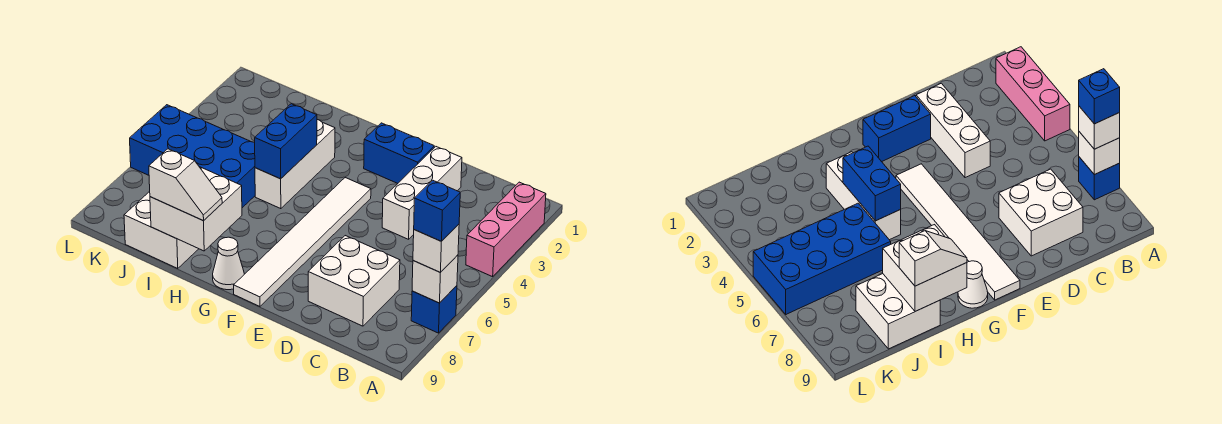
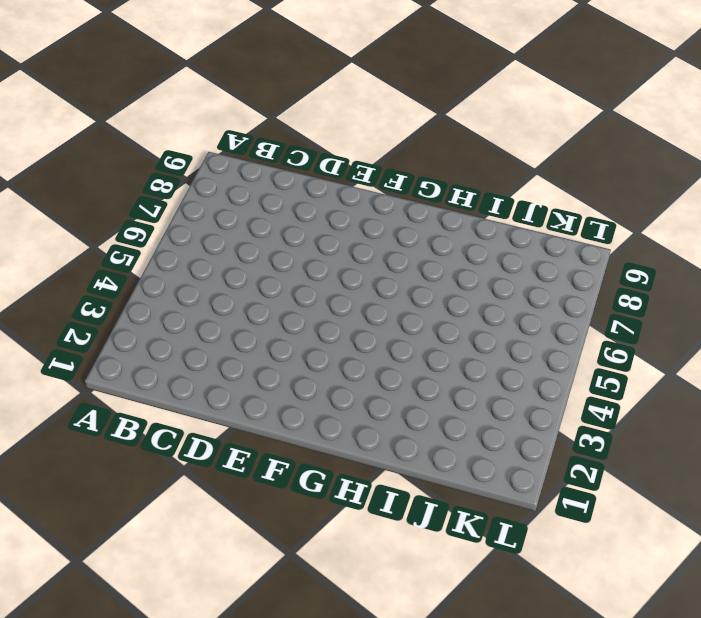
none -> pink 1x3 brick [466,182,546,277]
none -> blue 1x1 brick [411,286,457,333]
none -> white 2x2 brick [308,236,400,326]

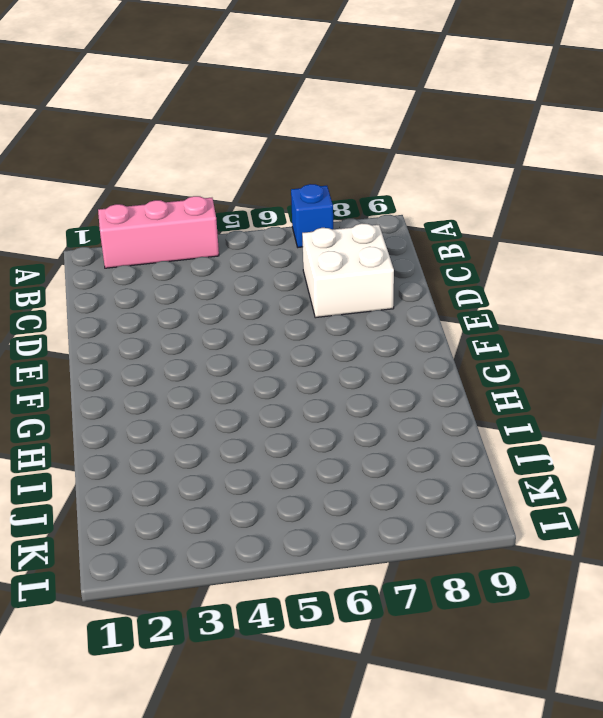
none -> white 1x3 brick [382,147,462,239]
none -> blue 1x2 brick [364,123,434,183]
none -> white 1x6 tile [234,178,371,306]

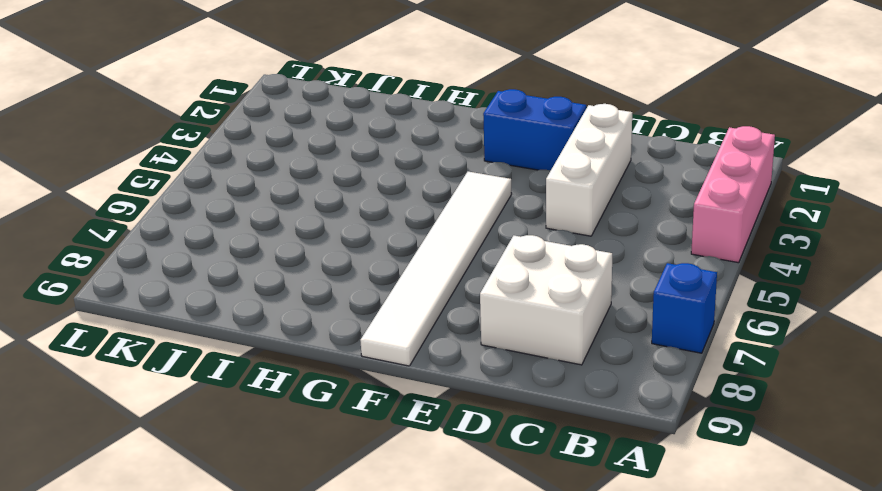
none -> white 1x1 cone [213,237,244,290]
none -> white 1x3 brick [255,120,335,209]
none -> blue 2x4 brick [130,105,255,208]

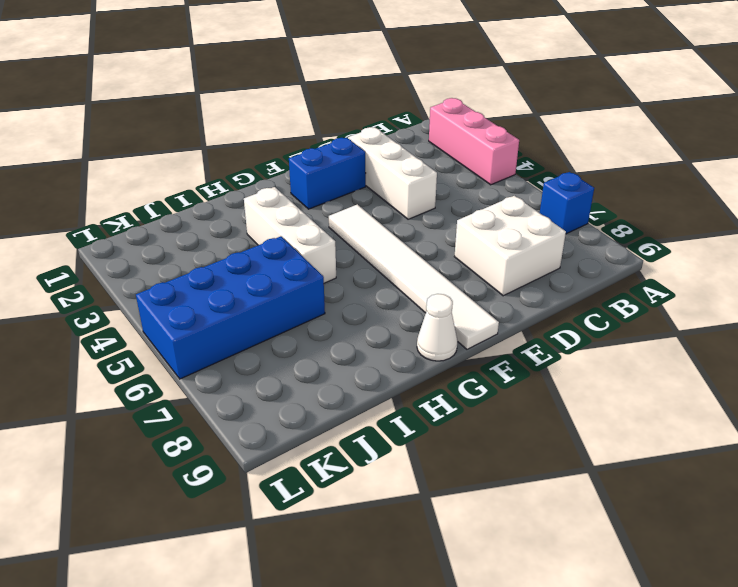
none -> white 2x2 brick [124,192,198,268]
none -> white 1x1 brick [412,255,458,303]
none -> blue 1x2 brick [255,104,317,179]

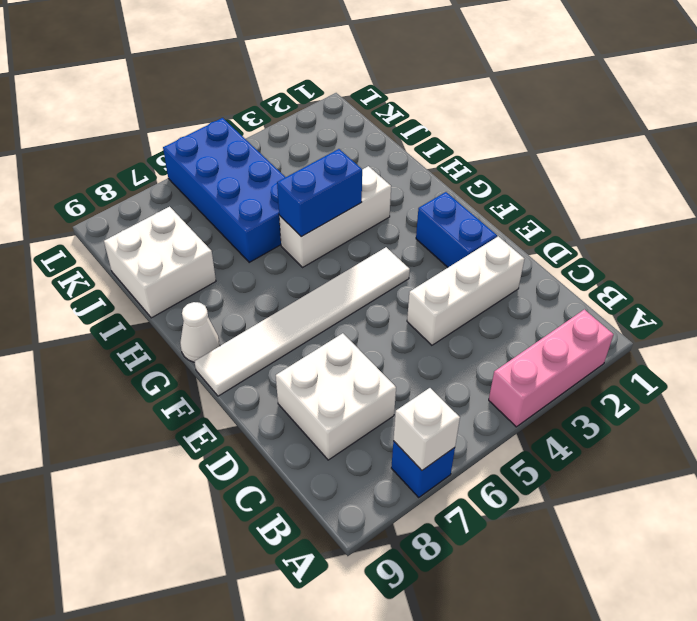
none -> white 2x2 brick [150,167,242,251]
none -> white 1x1 brick [413,224,459,273]
none -> white 1x2 slope [149,149,222,221]

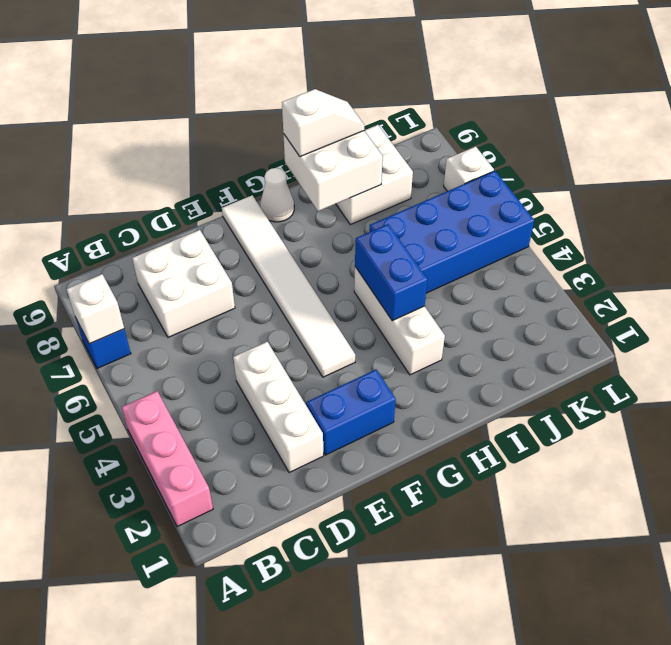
white 1x2 slope [282,89,365,157] -> white 1x2 slope turned to [149,149,222,221]
white 1x1 brick [444,147,494,191] -> white 1x1 brick moved to [413,224,459,273]
none -> blue 1x1 brick [414,180,460,241]

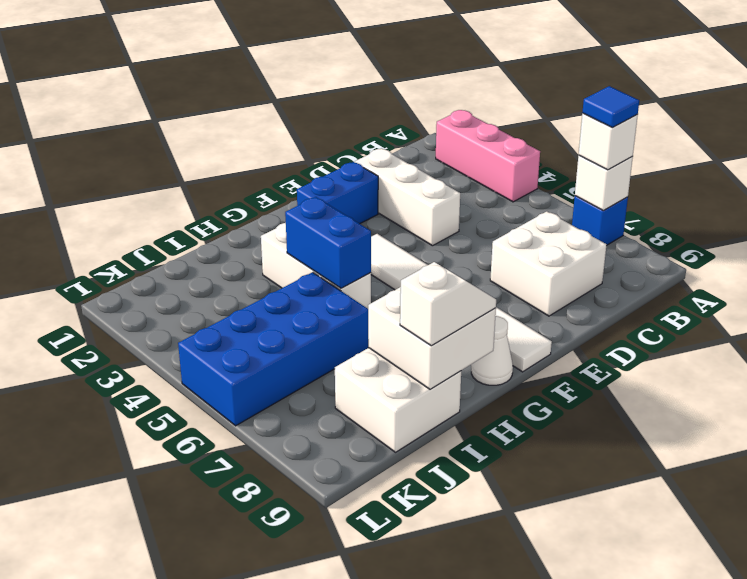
blue 1x1 tile [582,86,639,128] -> blue 1x1 brick [414,180,460,241]

